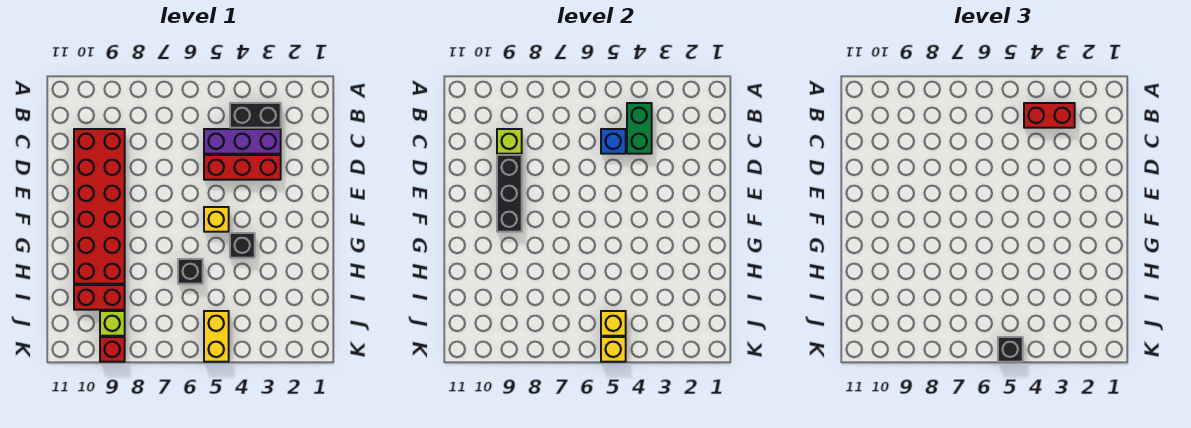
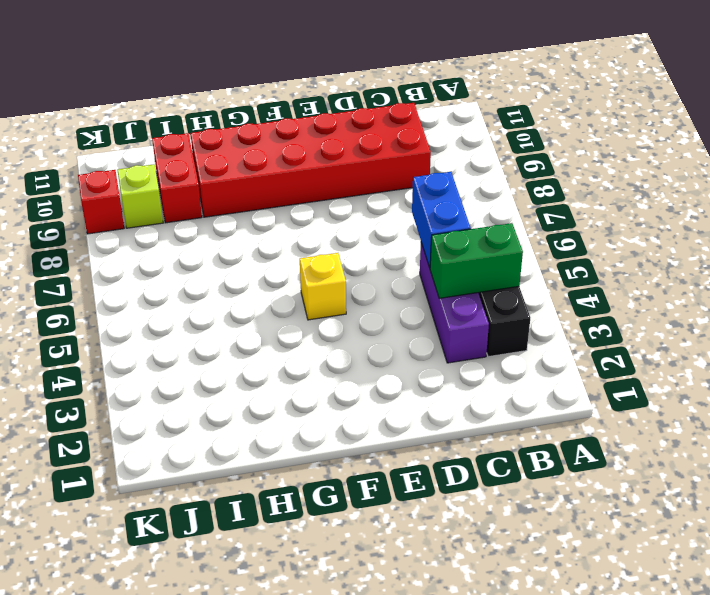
blue 1x2 brick [412,172,471,268] -> blue 1x1 brick [601,129,626,154]
none -> red 1x3 brick [204,155,281,180]
none -> black 1x1 brick [230,233,255,258]
none -> black 1x1 brick [178,259,203,284]

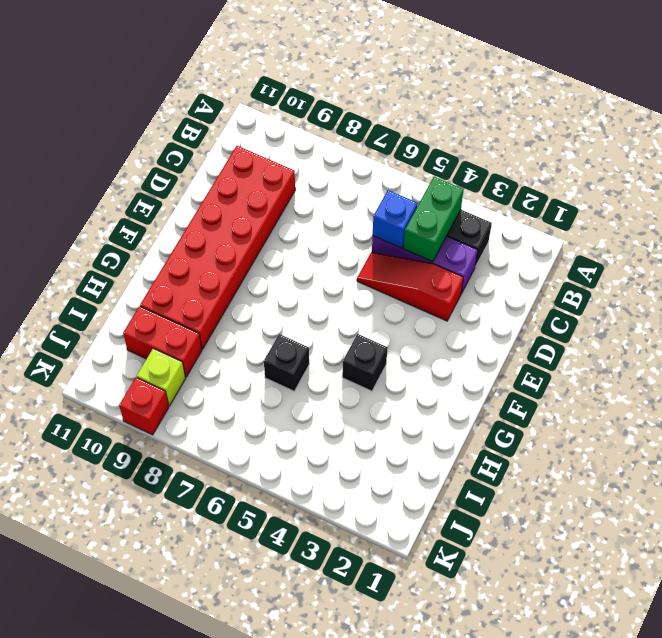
red 1x3 slope [357,252,463,321] -> red 1x3 brick [204,155,281,180]
none -> yellow 1x1 brick [204,207,229,232]
none -> yellow 1x2 brick [204,311,229,362]
none -> lime 1x1 brick [497,129,522,154]

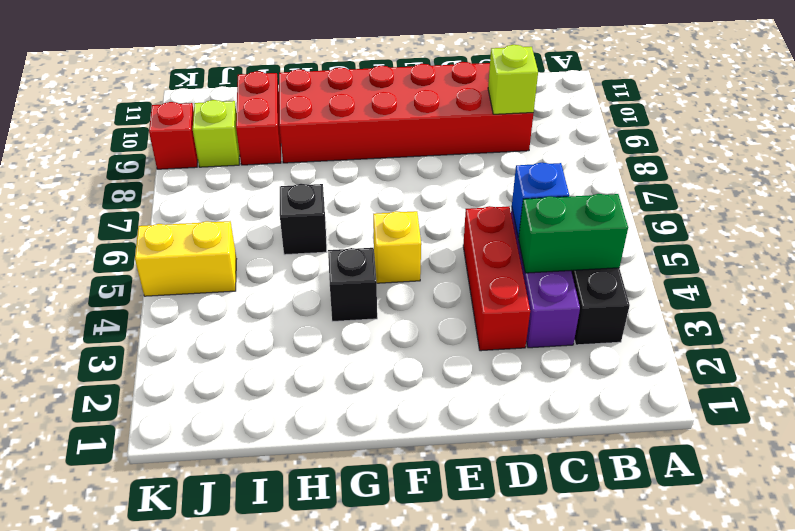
none -> black 1x3 brick [497,155,522,232]
none -> yellow 1x1 brick [601,311,626,336]
none -> yellow 1x1 brick [601,337,626,362]

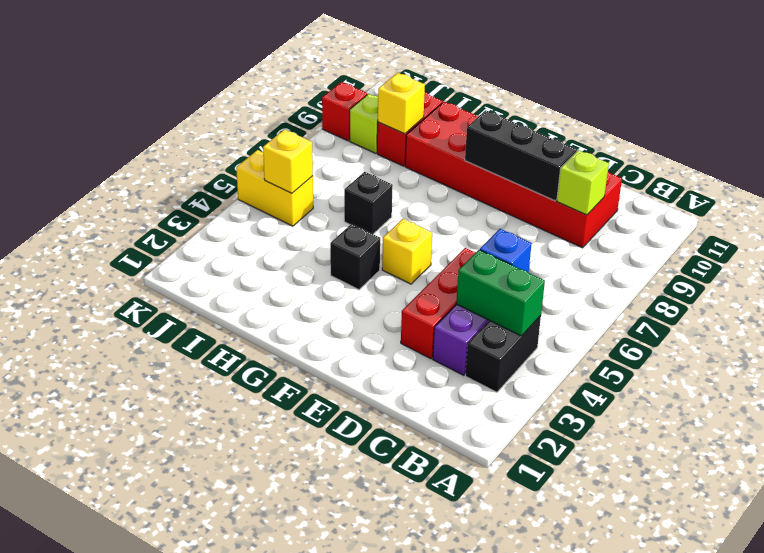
yellow 1x1 brick [378,73,425,134] -> yellow 1x1 brick moved to [601,337,626,362]
none -> red 1x2 brick [1024,103,1075,128]
none -> black 1x1 brick [998,337,1023,362]

